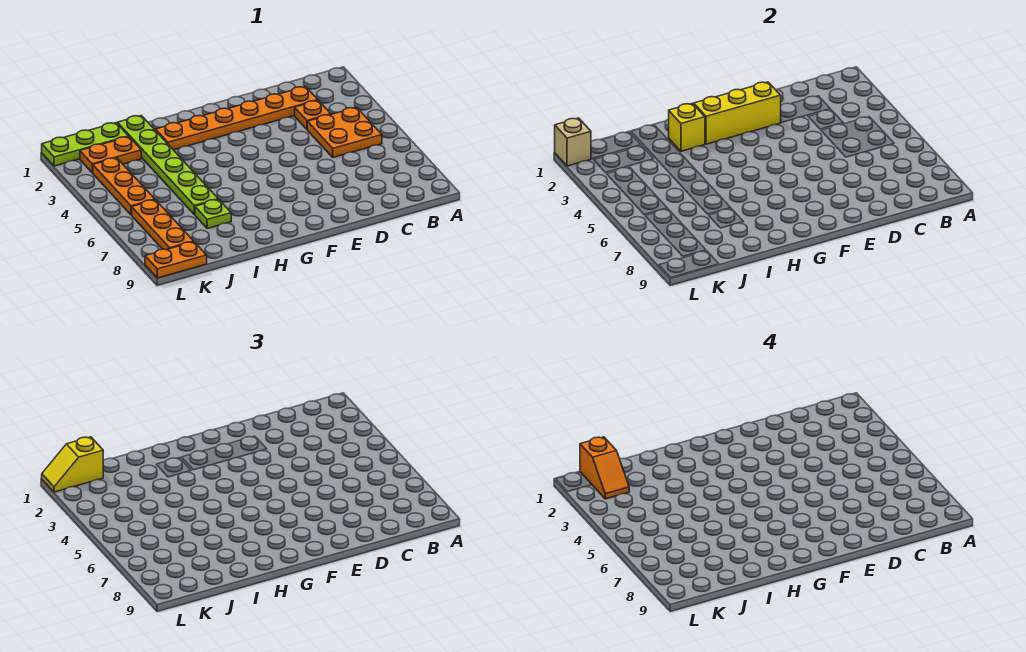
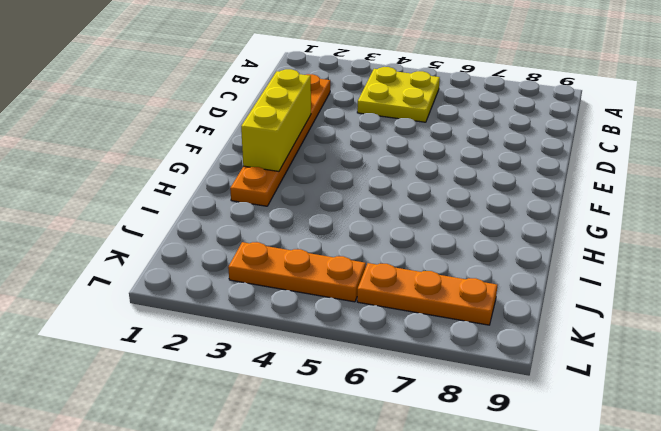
yellow 2x2 plate [357,67,440,122] -> orange 2x2 plate [307,107,382,157]
none -> orange 1x1 plate [295,101,331,129]
none -> lime 1x6 plate [117,116,218,215]
none -> lime 1x1 plate [195,199,231,229]

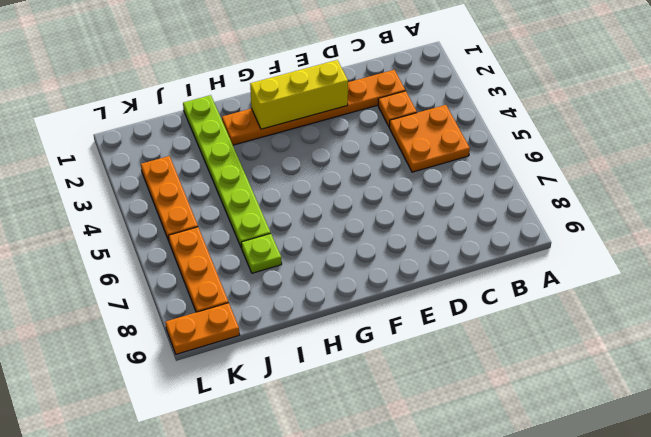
none -> lime 1x3 plate [42,123,129,166]
none -> orange 1x2 plate [80,137,141,173]
none -> yellow 1x1 brick [669,104,705,151]

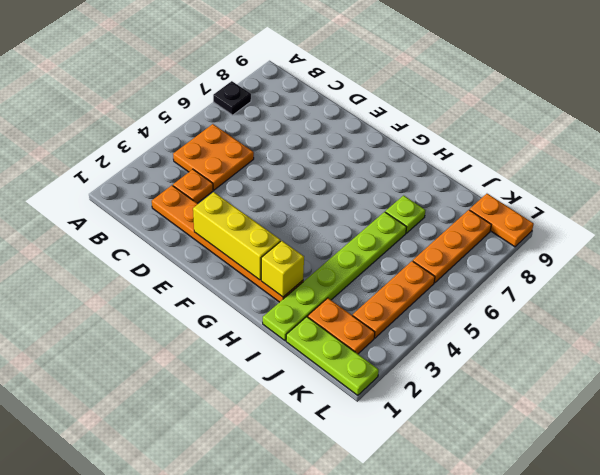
black 1x1 plate [213,81,251,115] -> none
none -> tan 1x1 brick [555,118,591,166]
none -> yellow 1x2 slope [42,437,103,492]
none -> orange 1x2 slope [580,437,629,499]

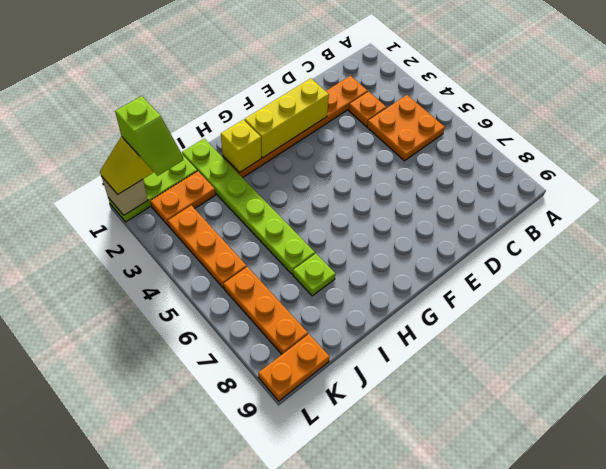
lime 1x2 slope [115,96,183,176] -> orange 1x2 slope [580,437,629,499]

